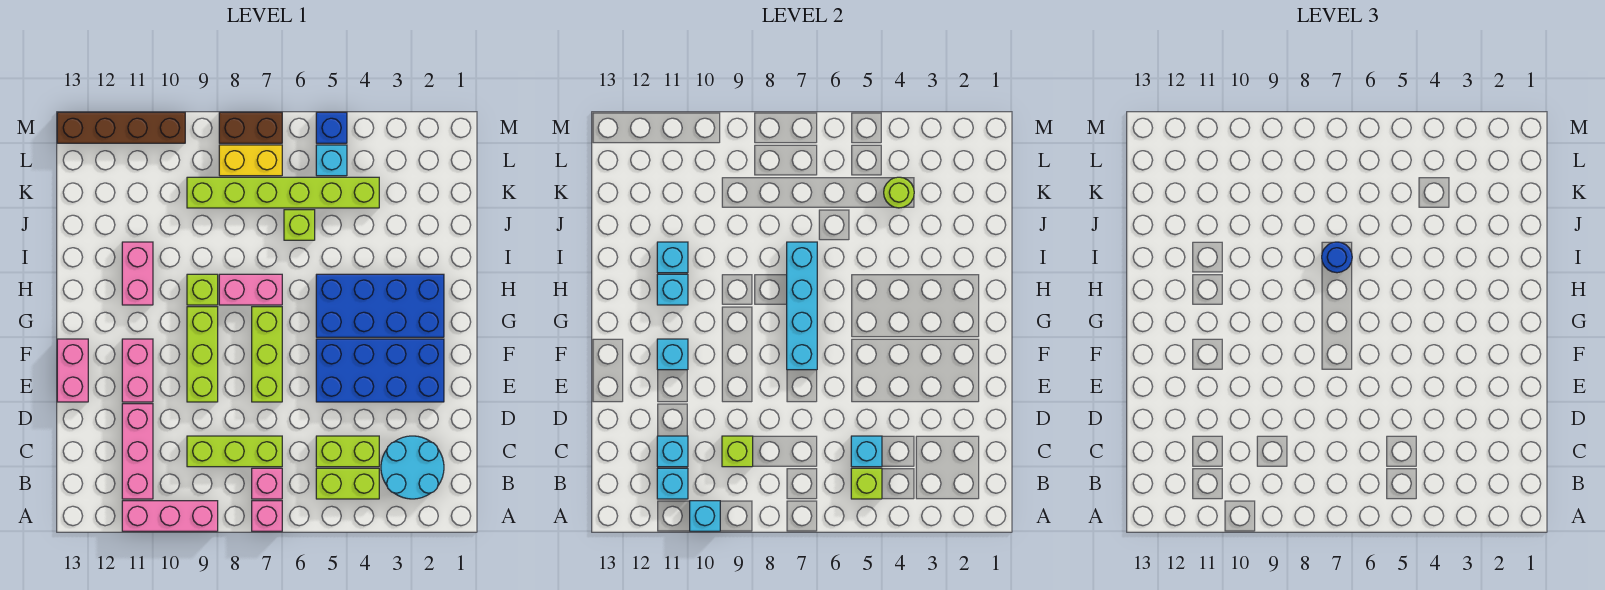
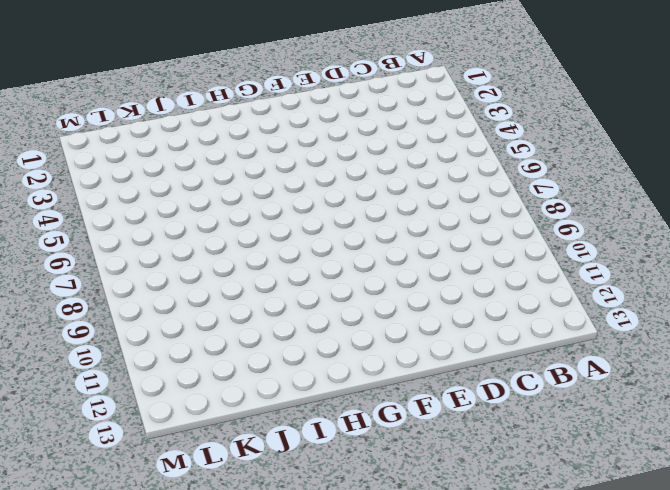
none -> pink 1x1 brick [252,501,282,531]
none -> pink 1x3 brick [122,501,218,531]
none -> cyan 2x2 round brick [381,436,444,499]
none -> lime 1x2 brick [316,468,379,499]

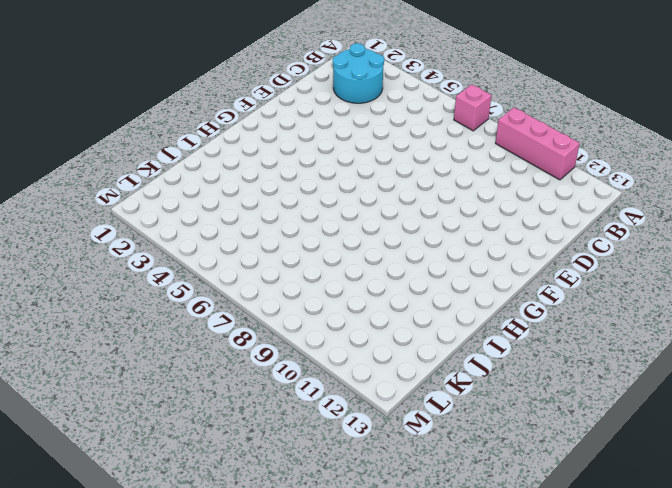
none -> lime 1x2 brick [316,468,379,499]
none -> pink 1x1 brick [252,468,282,499]
none -> pink 1x3 brick [122,404,153,499]
none -> lime 1x2 brick [316,436,379,467]

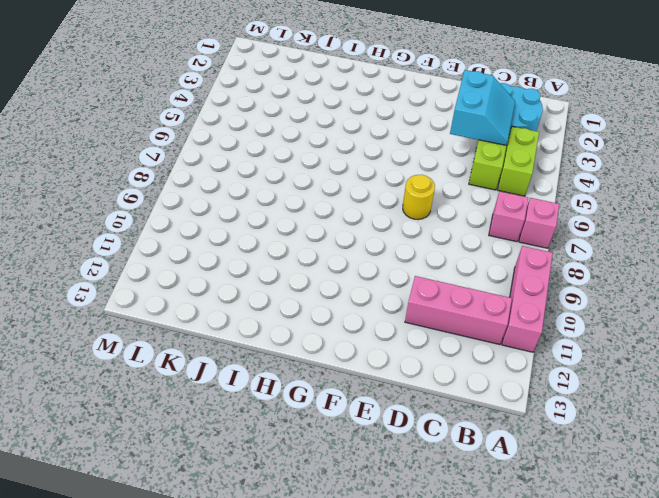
cyan 2x2 slope [450,70,515,145] -> none
yellow 1x1 round brick [403,175,435,220] -> lime 1x3 brick [252,307,282,402]
none -> lime 1x3 brick [187,436,282,467]
none -> blue 2x4 brick [316,339,444,402]
none -> lime 1x3 brick [187,307,218,402]
none -> pink 1x2 brick [122,339,153,402]

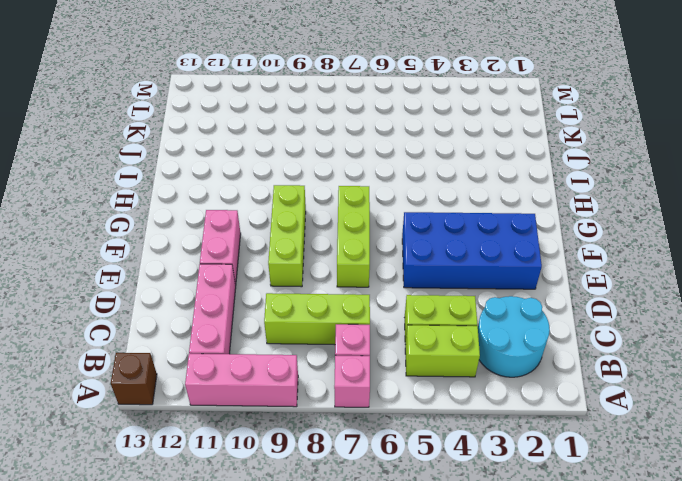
brown 1x1 brick [111,353,157,405] -> none
none -> pink 1x2 brick [57,339,88,402]
none -> blue 2x4 brick [316,274,444,337]
none -> pink 1x2 brick [219,274,282,305]
none -> lime 1x1 brick [187,274,218,305]

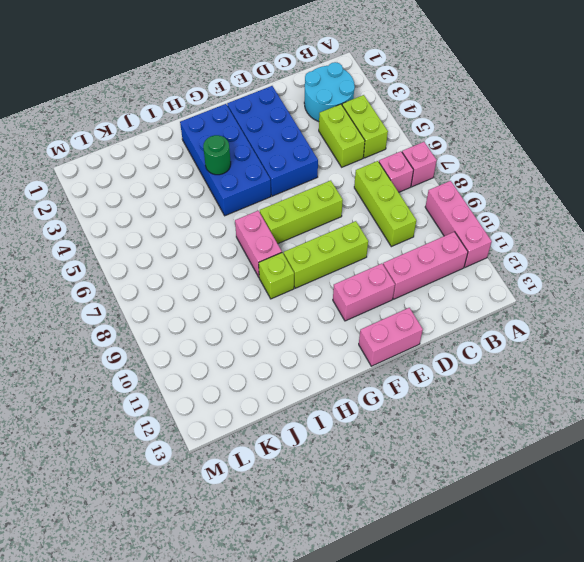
green 1x1 round brick [203,135,231,175] -> none
none -> pink 1x2 brick [122,242,153,305]
none -> lime 1x1 brick [284,210,315,240]
none -> lime 1x6 brick [187,177,379,208]
none -> cyan 1x1 brick [316,145,347,176]

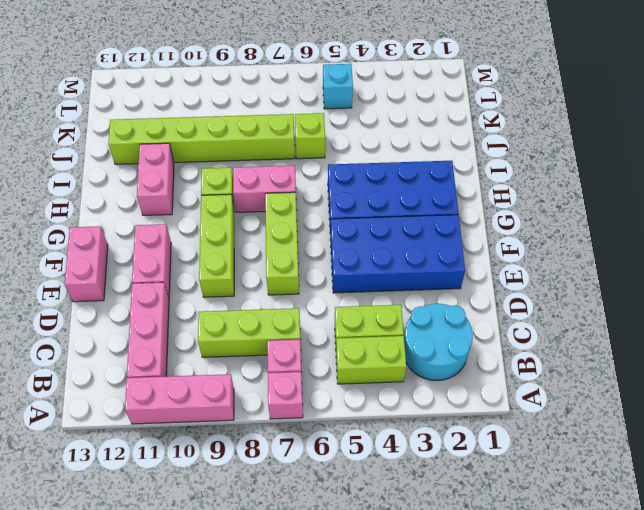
lime 1x6 brick [108,114,295,164] -> lime 1x6 brick moved to [187,177,379,208]
none -> yellow 1x2 brick [219,145,282,176]
none -> blue 1x1 brick [316,112,347,143]
none -> brown 1x2 brick [219,112,282,143]
none -> brown 1x4 brick [57,112,185,143]

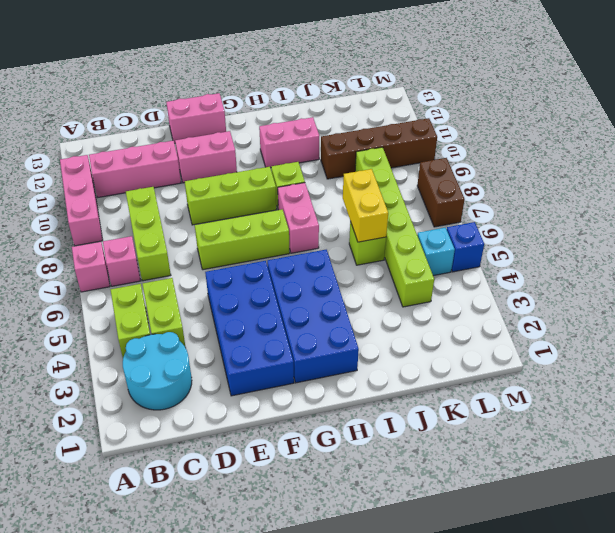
yellow 1x2 brick [343,169,388,242] -> yellow 1x2 brick moved to [219,145,282,176]
brown 1x4 brick [321,118,437,179] -> brown 1x4 brick turned to [57,112,185,143]
none -> cyan 1x1 brick [690,501,720,531]
none -> lime 1x1 brick [851,468,882,499]
none -> cyan 1x1 brick [657,468,688,499]
none -> cyan 1x1 brick [851,436,882,467]

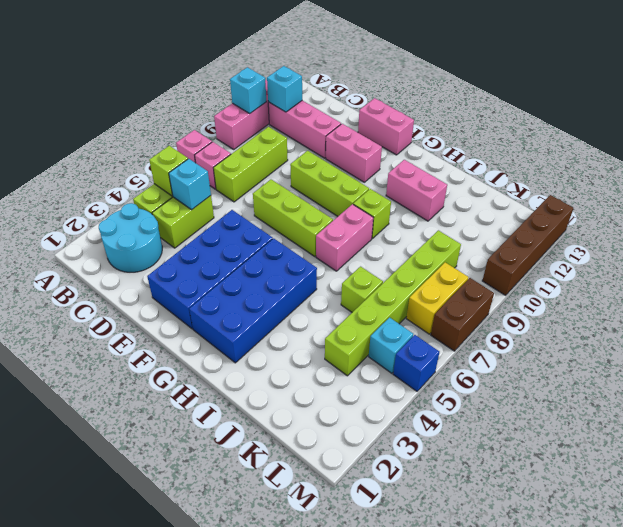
none -> lime 1x1 brick [722,436,753,467]
none -> cyan 1x1 brick [657,436,688,467]
none -> cyan 1x4 brick [787,242,817,370]
none -> cyan 1x1 brick [657,339,688,370]

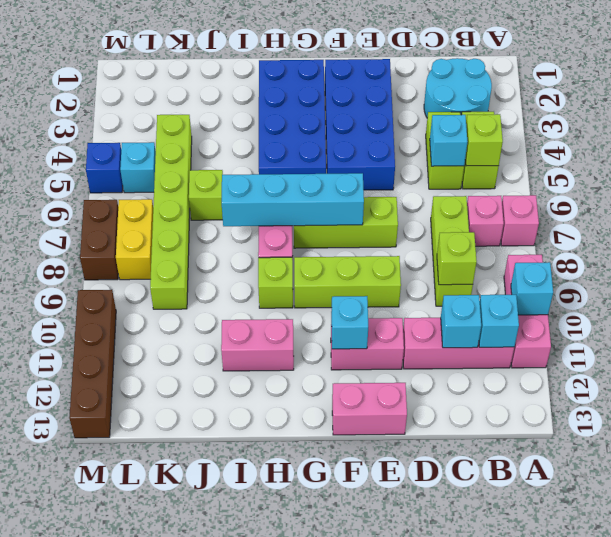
none -> cyan 1x1 brick [657,274,688,305]
none -> cyan 1x1 brick [657,242,688,273]
none -> lime 1x1 round brick [884,177,914,208]
none -> blue 1x1 round brick [1322,242,1352,273]

